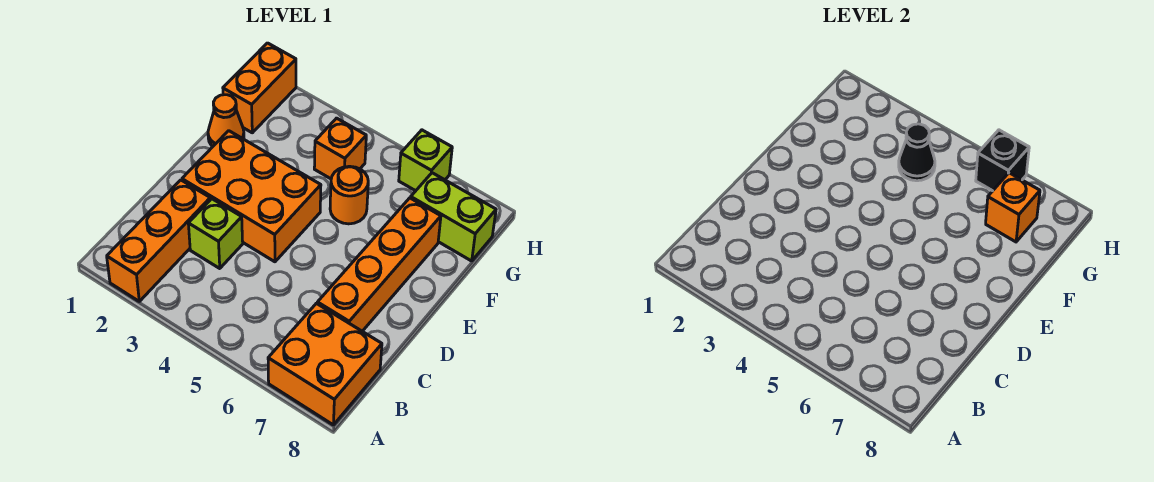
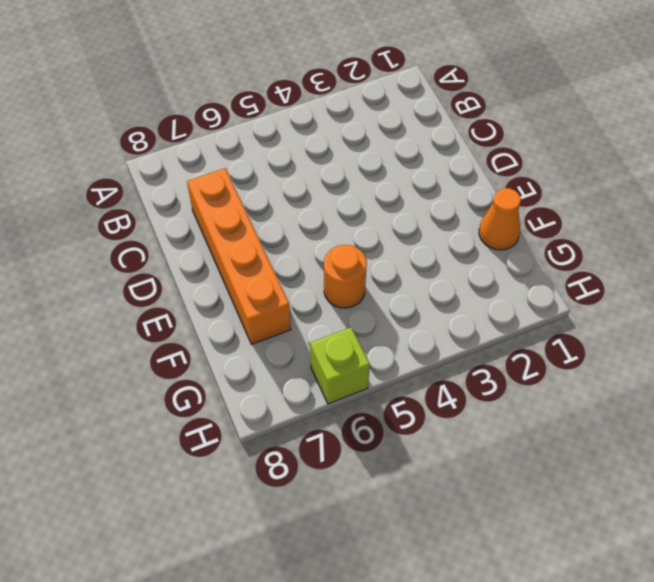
none -> orange 1x3 brick [107,180,210,301]
none -> orange 2x2 brick [268,303,382,425]
none -> lime 1x1 brick [188,199,243,268]

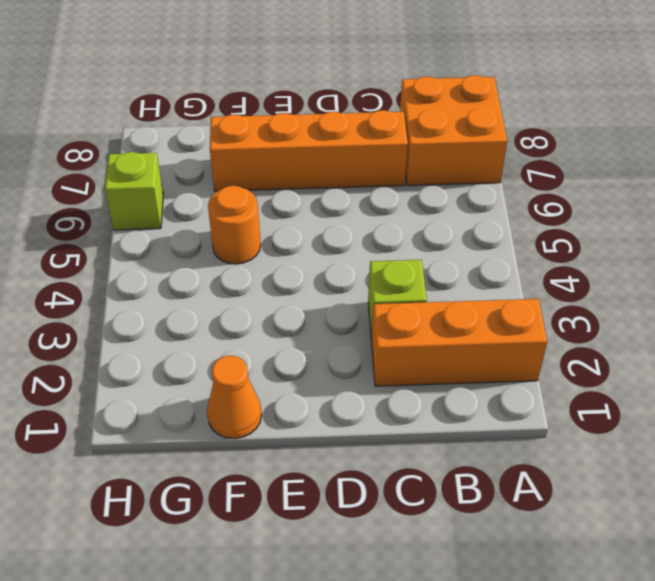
none -> orange 2x3 brick [182,131,321,262]
none -> orange 1x2 brick [223,43,296,133]
none -> orange 1x1 brick [314,118,366,179]

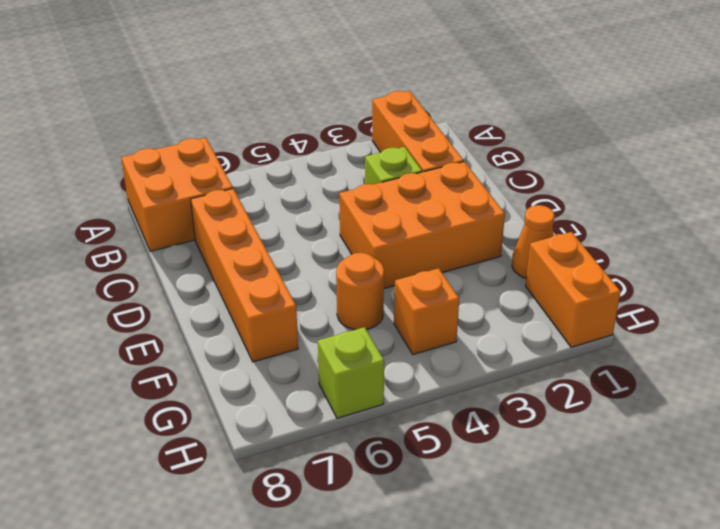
none -> lime 1x2 brick [411,173,496,261]
none -> black 1x1 cone [899,124,935,181]
none -> orange 1x1 brick [986,173,1040,242]

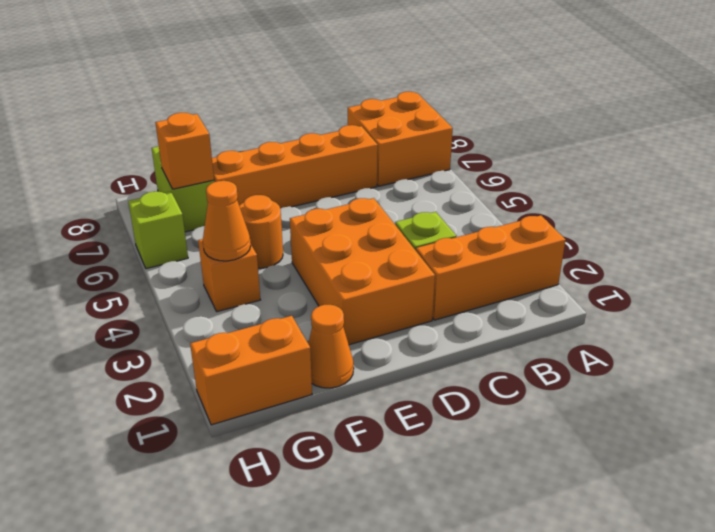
orange 1x1 cone [203,181,251,261] -> black 1x1 cone [899,124,935,181]
none -> black 1x1 brick [976,130,1029,191]

